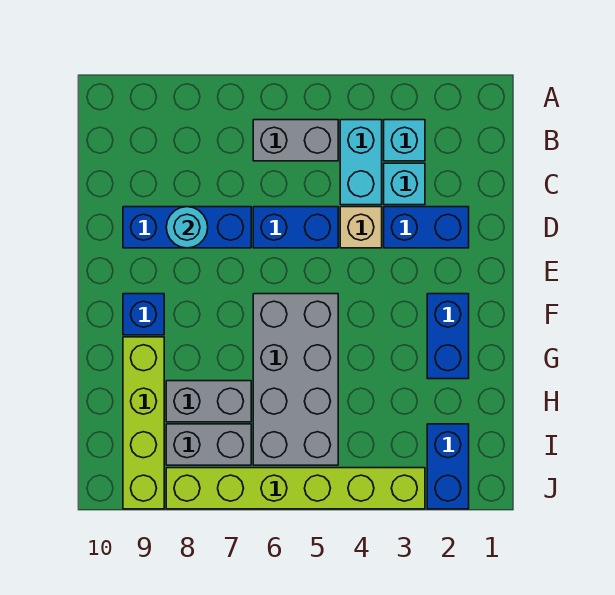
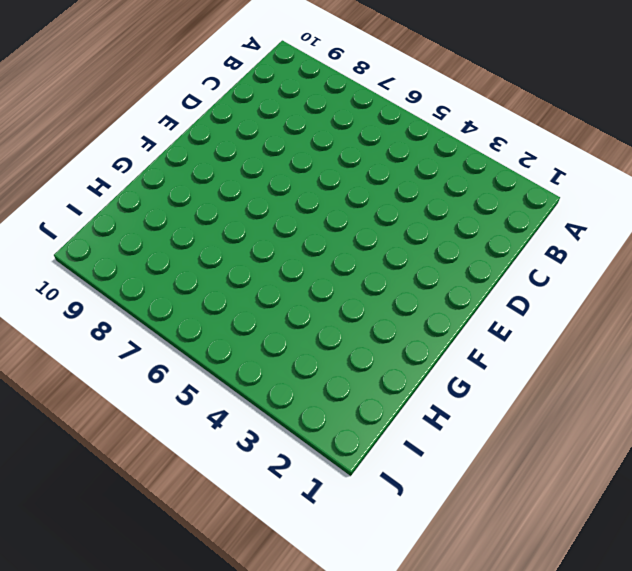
none -> cyan 1x1 brick [384,120,425,161]
none -> cyan 1x2 brick [340,120,382,205]
none -> grey 1x2 brick [253,120,338,161]

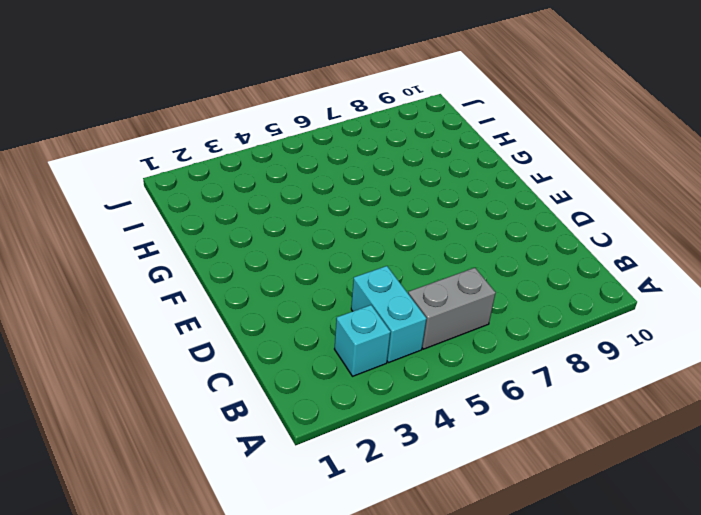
none -> cyan 1x1 brick [384,163,425,205]
none -> blue 1x2 brick [384,207,469,248]
none -> tan 1x1 brick [340,207,382,248]

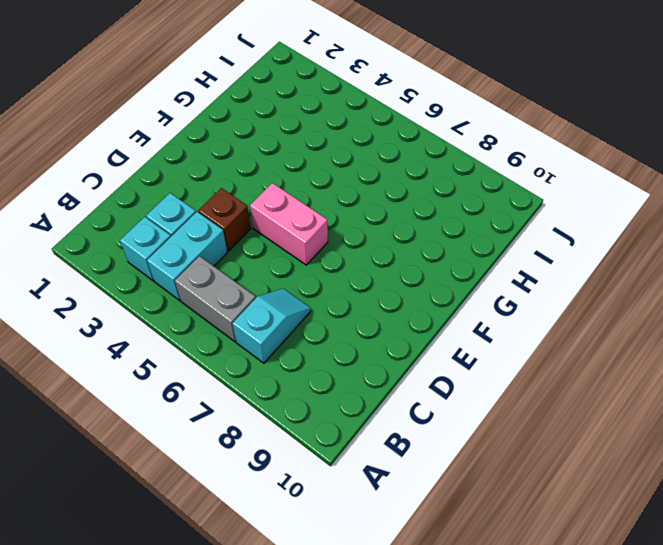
cyan 1x2 slope [232,289,311,363] -> none
brown 1x1 brick [198,188,251,251] -> tan 1x1 brick [340,207,382,248]
pink 1x2 brick [250,183,328,265] -> none
none -> blue 1x2 brick [384,207,469,248]
none -> blue 1x2 brick [253,207,338,248]
none -> blue 1x3 brick [123,207,251,248]

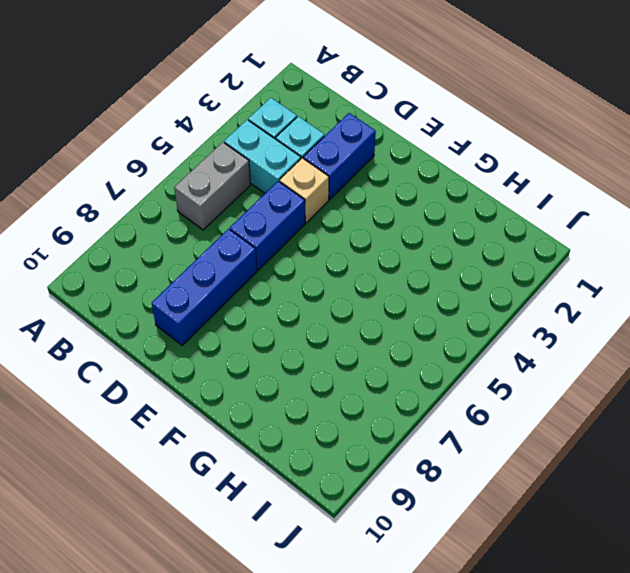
none -> blue 1x2 brick [427,294,469,379]
none -> grey 2x4 brick [253,294,338,465]
none -> blue 1x1 brick [123,294,164,335]

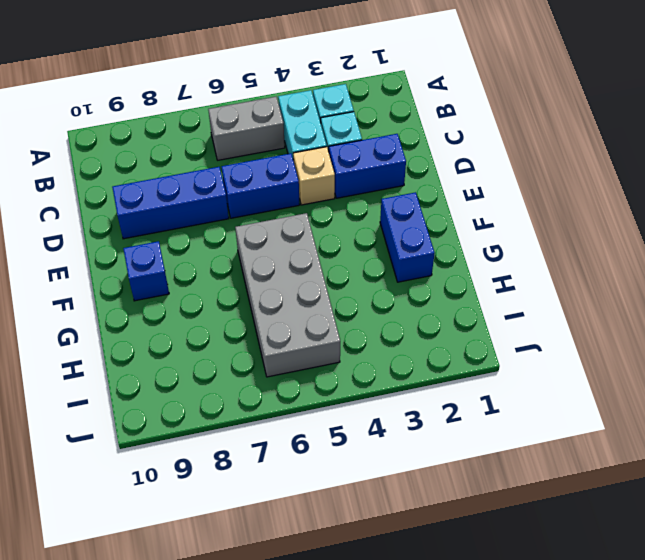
none -> lime 1x4 brick [123,337,164,509]
none -> grey 1x2 brick [166,381,251,422]
none -> blue 1x2 brick [427,424,469,509]

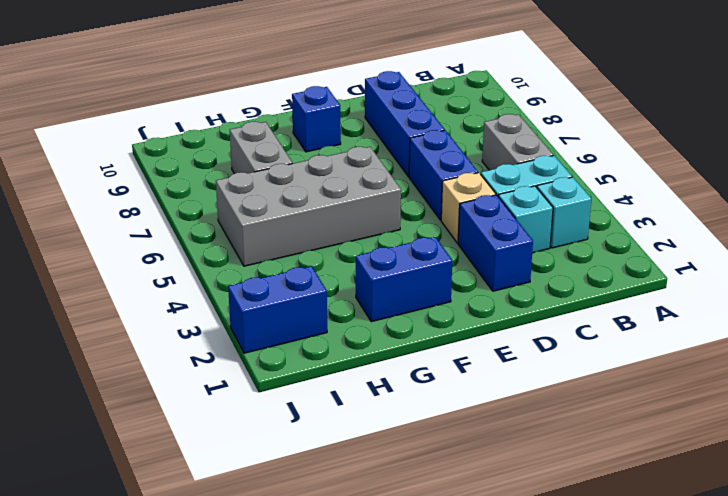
none -> lime 1x4 brick [123,337,164,509]
none -> grey 1x2 brick [166,424,251,465]
none -> lime 1x6 brick [166,468,425,509]

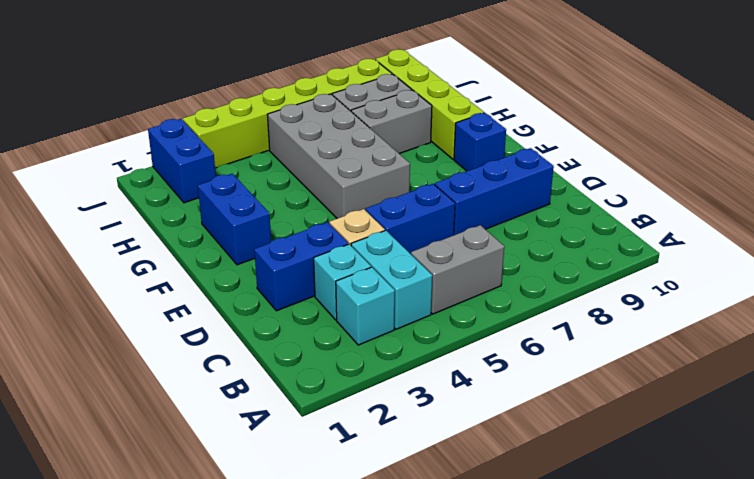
none -> cyan 1x1 round brick [166,207,208,248]

